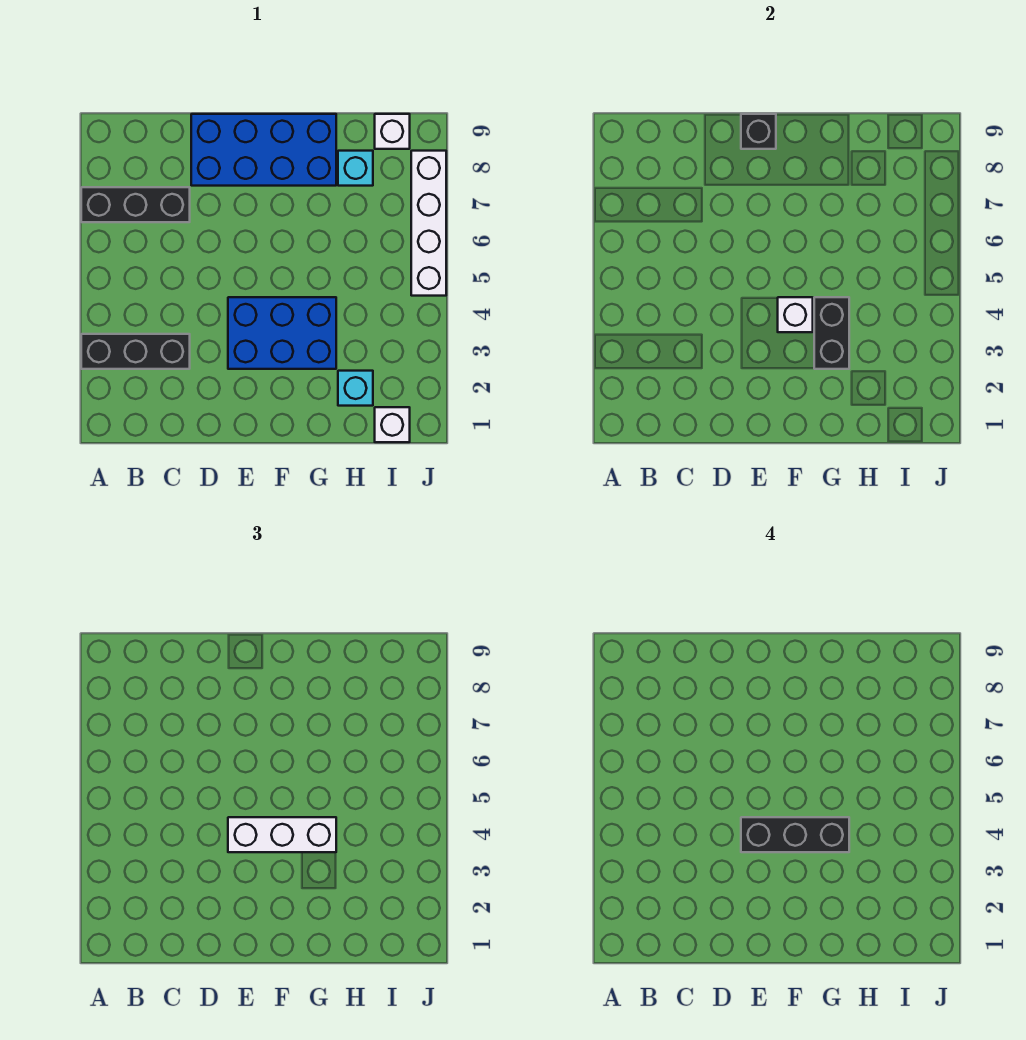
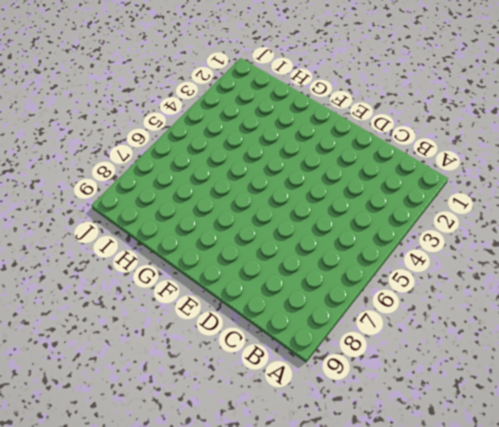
none -> black 1x3 brick [81,334,190,369]
none -> black 1x3 brick [81,187,190,222]
none -> blue 2x4 brick [191,114,336,186]

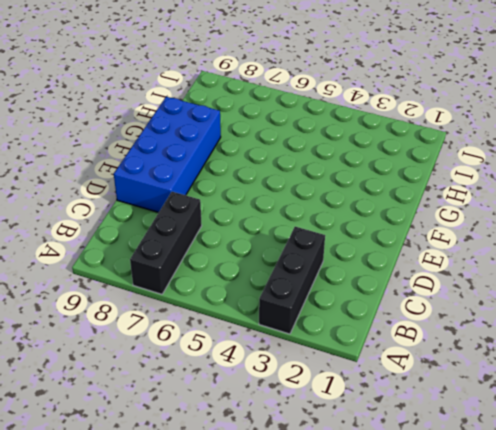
none -> blue 2x3 brick [228,297,336,369]
none -> cyan 1x1 brick [338,371,373,406]
none -> cyan 1x1 brick [338,151,373,186]

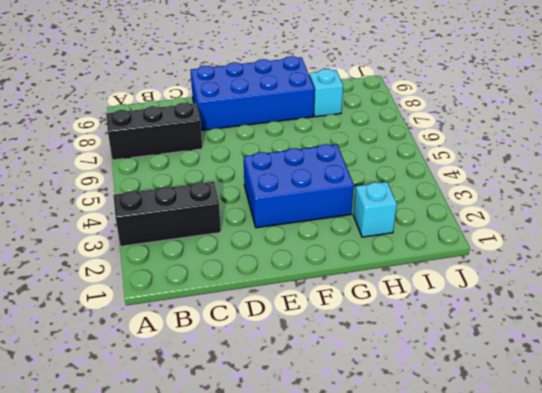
none -> white 1x1 brick [375,407,410,442]
none -> white 1x1 brick [375,114,410,149]
none -> white 1x4 brick [411,151,446,296]

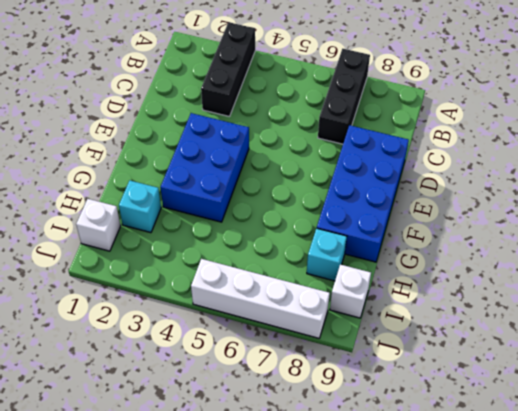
none -> black 1x1 brick [741,114,776,149]
none -> white 1x1 brick [778,297,813,332]
none -> black 1x2 brick [814,297,849,369]

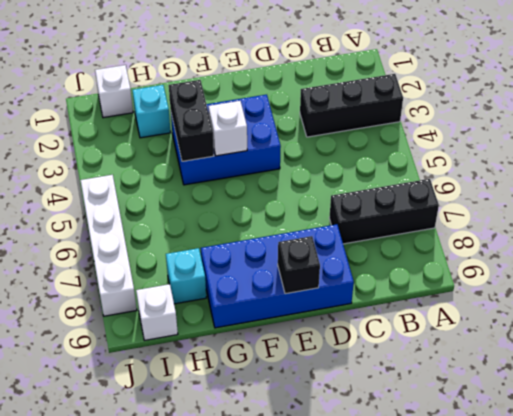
none -> white 1x3 brick [228,817,336,852]
none -> black 1x3 brick [741,817,849,852]

